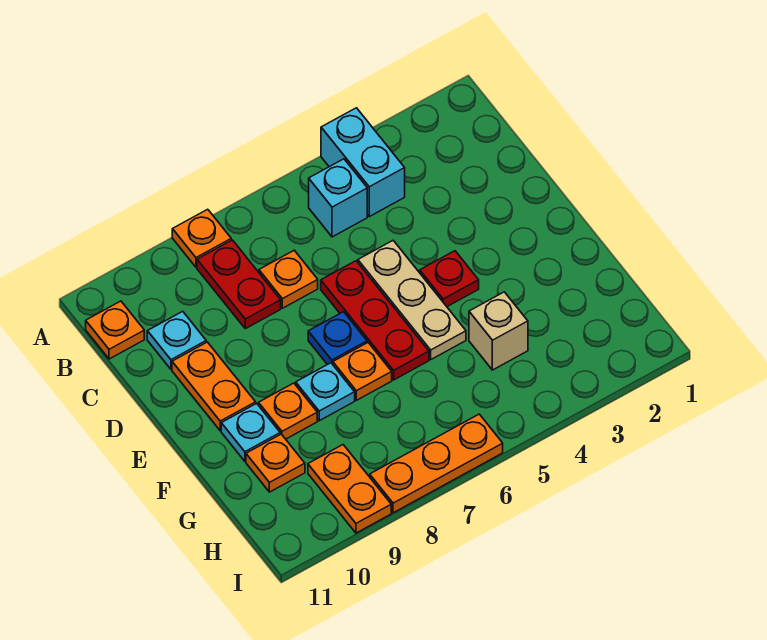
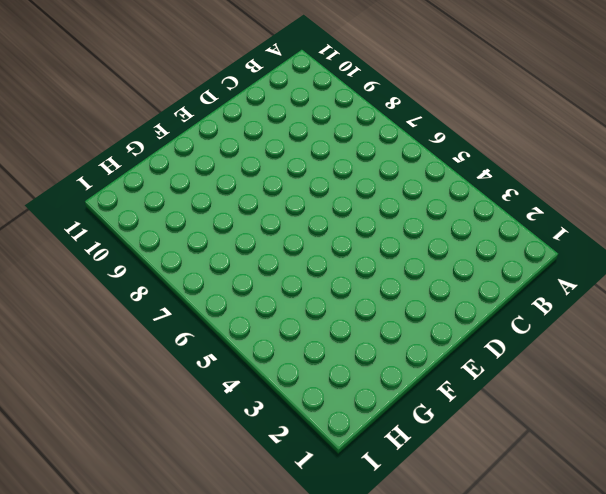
none -> cyan 1x2 brick [321,108,405,217]
none -> orange 1x1 plate [172,209,231,267]
none -> cyan 1x1 brick [309,159,367,237]

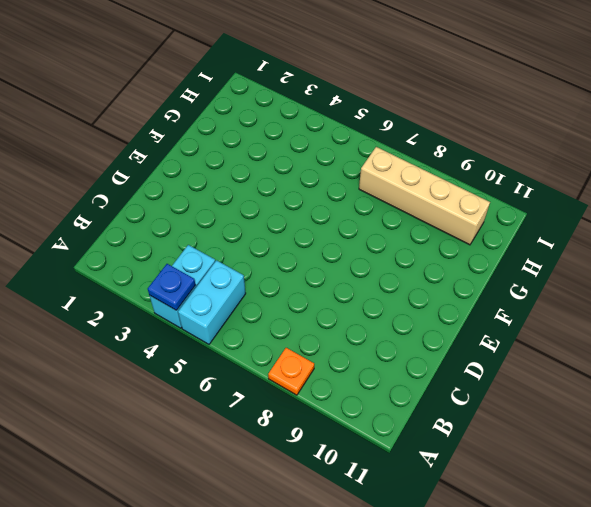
blue 1x1 plate [148,264,195,310] -> blue 1x1 plate moved to [308,312,367,365]
cyan 1x2 brick [178,260,246,344] -> cyan 1x1 brick [309,159,367,237]
tan 1x4 brick [359,147,490,245] -> orange 1x2 plate [308,445,391,533]
none -> red 1x2 plate [197,240,281,329]
none -> orange 1x1 plate [86,301,144,359]
none -> orange 1x1 plate [259,250,318,308]

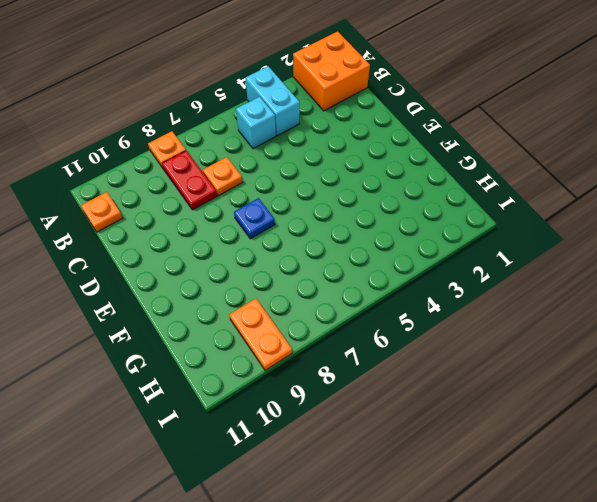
orange 2x2 brick [293,31,370,111] -> none
none -> cyan 1x1 plate [147,311,206,369]
none -> tan 1x3 plate [358,241,466,359]
none -> red 1x3 plate [321,261,429,380]

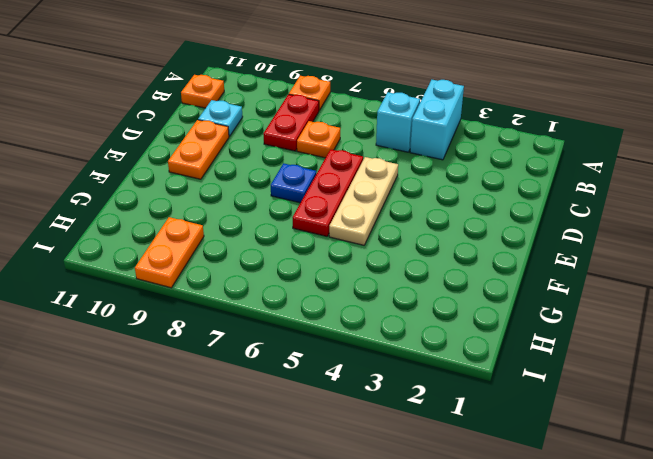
none -> red 1x1 plate [420,251,479,307]
none -> orange 1x1 plate [333,343,392,400]
none -> cyan 1x1 plate [296,363,355,421]

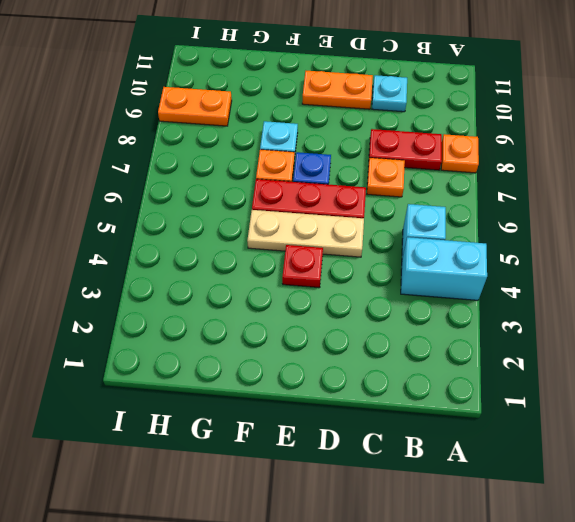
none -> orange 1x1 plate [86,301,144,359]
none -> orange 1x1 plate [259,383,317,439]
none -> cyan 1x1 plate [221,403,280,461]

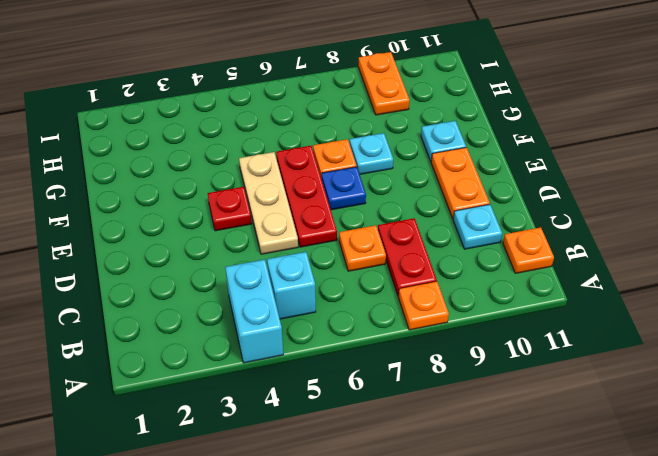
none -> orange 1x1 plate [259,383,317,439]
none -> tan 1x1 brick [469,292,528,370]
none -> orange 1x1 plate [246,434,305,492]

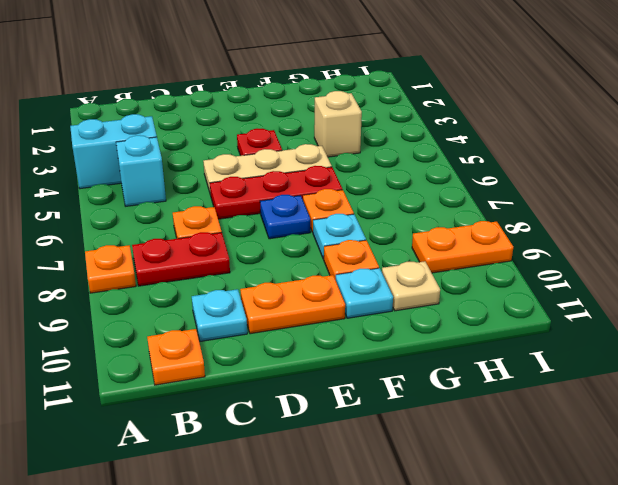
tan 1x1 plate [382,261,440,311] -> orange 1x1 plate [246,434,305,492]
none -> orange 1x3 plate [370,414,503,513]

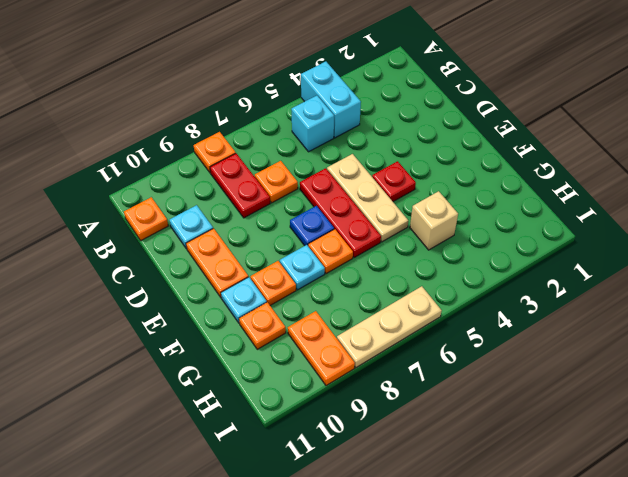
tan 1x3 plate [337,286,442,368] -> orange 1x3 plate [370,414,503,513]

